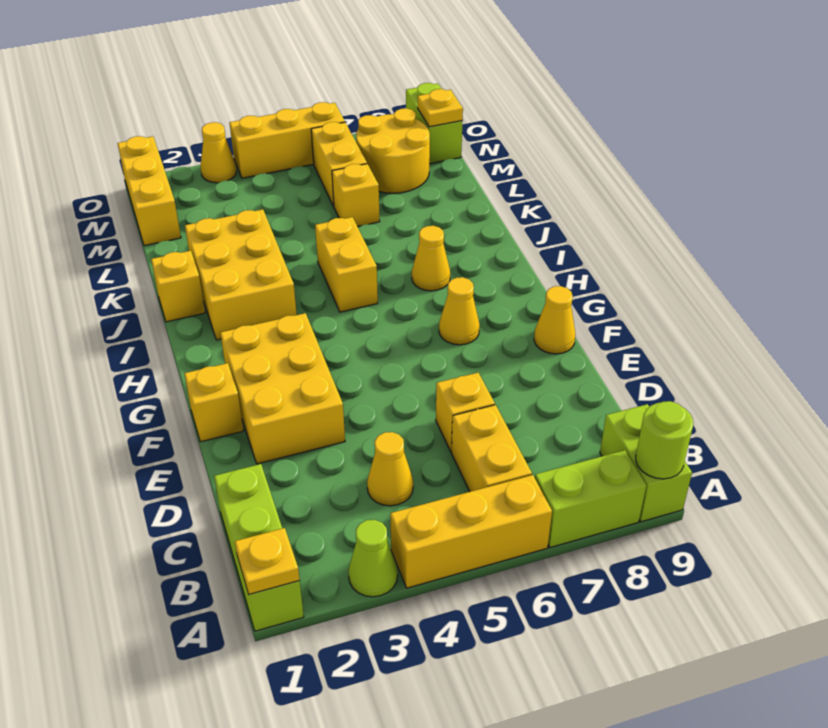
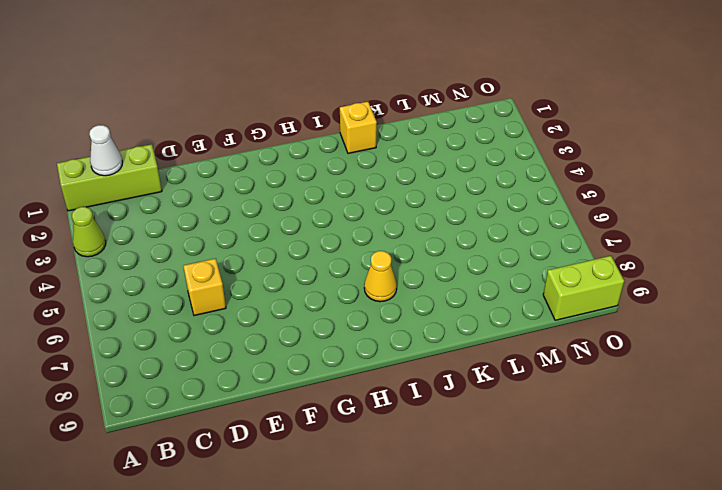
white 1x1 cone [89,125,122,176] -> none
none -> yellow 1x3 brick [390,475,552,588]
none -> lime 1x2 brick [535,450,646,548]
none -> lime 1x2 brick [600,404,692,522]

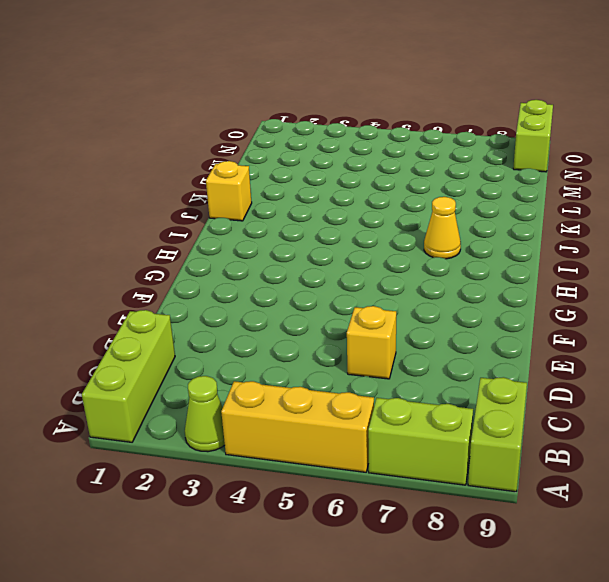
none -> yellow 1x2 brick [451,405,532,492]
none -> yellow 1x1 cone [367,432,413,506]
none -> yellow 2x3 brick [220,313,345,464]

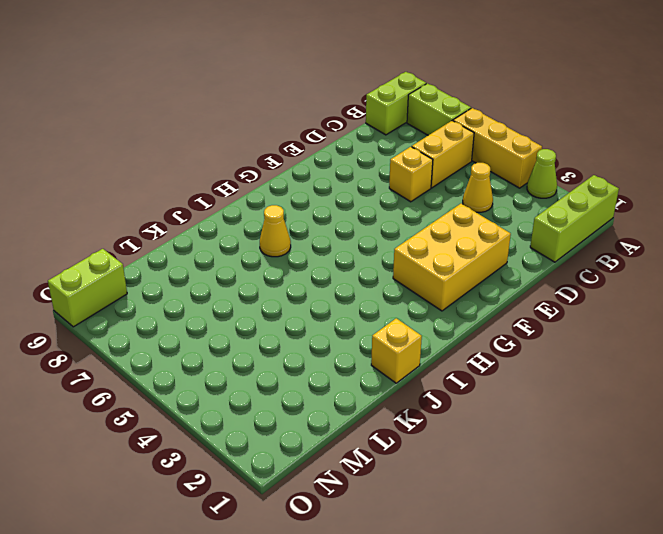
none -> yellow 1x1 brick [184,363,243,442]
none -> yellow 1x1 cone [534,286,575,354]
none -> yellow 1x1 cone [439,277,480,345]

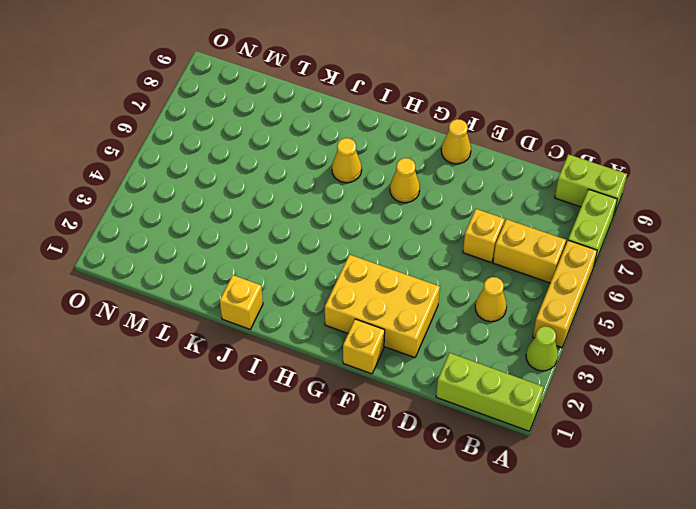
none -> yellow 2x3 brick [185,209,297,340]
none -> yellow 1x2 brick [315,217,378,312]
none -> yellow 1x1 brick [332,164,380,226]

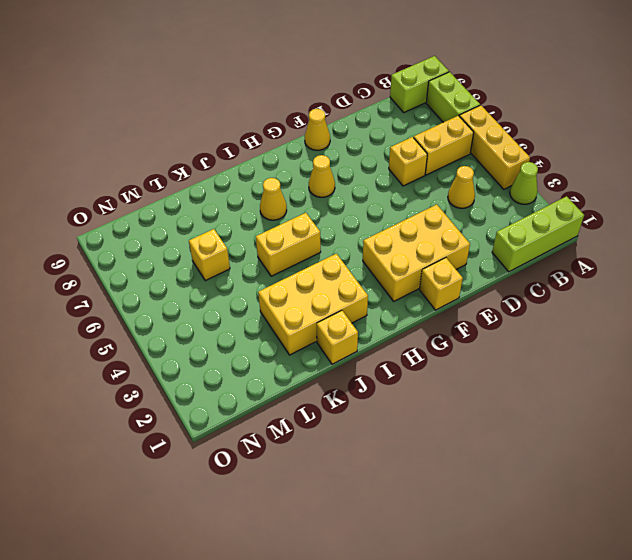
none -> yellow 1x3 brick [118,136,181,246]
none -> yellow 1x2 brick [311,122,367,206]
none -> yellow 2x2 round brick [356,108,430,193]

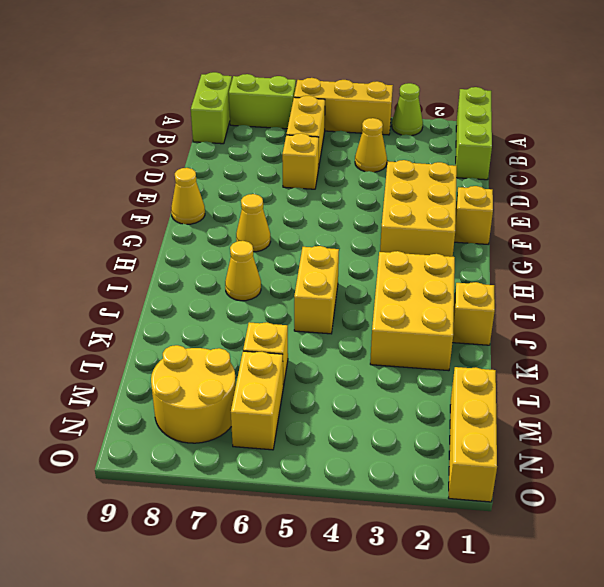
none -> lime 1x2 brick [406,83,463,164]
none -> yellow 1x1 cone [201,122,236,183]
none -> yellow 1x3 brick [229,102,345,178]

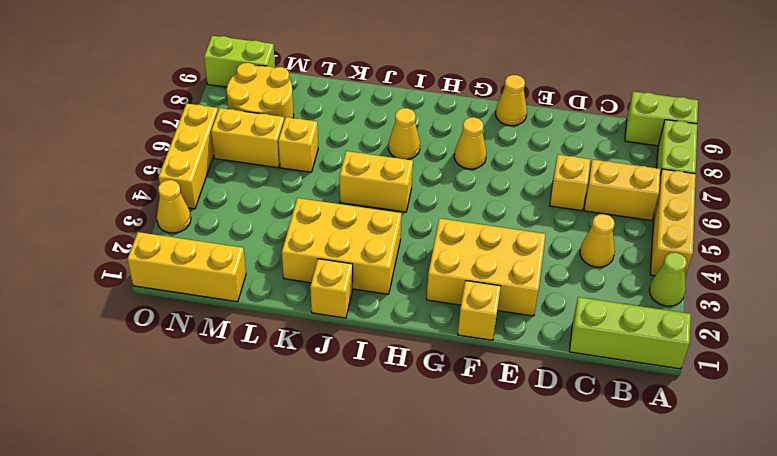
none -> yellow 1x1 plate [235,528,300,594]
none -> lime 1x1 round brick [636,401,693,479]
none -> yellow 1x1 plate [418,89,463,127]

